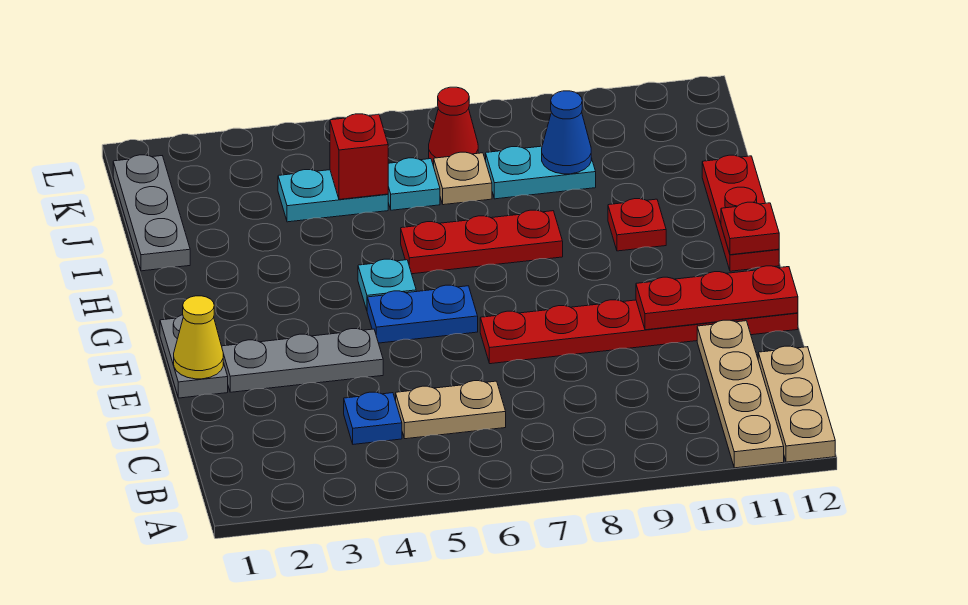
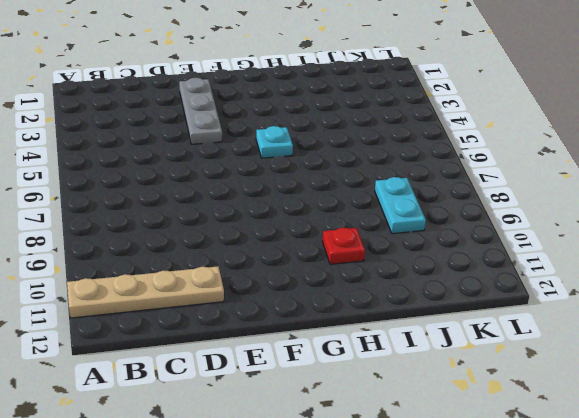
none -> tan 1x3 plate [758,346,835,462]
none -> blue 1x1 plate [344,392,402,444]
none -> tan 1x2 plate [396,381,506,439]

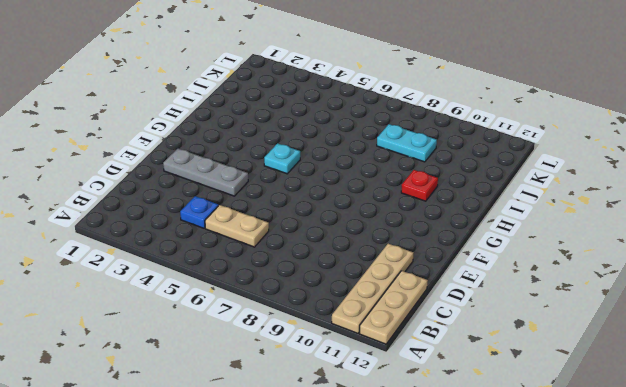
none -> grey 1x2 plate [160,315,228,398]
none -> red 1x6 plate [480,300,798,364]
none -> blue 1x2 plate [367,285,478,343]

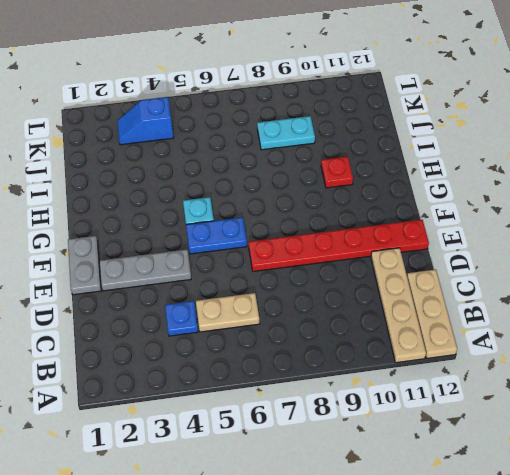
blue 1x2 slope [117,97,174,145] -> none
none -> red 1x3 plate [702,155,779,271]
none -> red 1x3 plate [401,210,563,274]
none -> grey 1x3 plate [113,155,190,271]

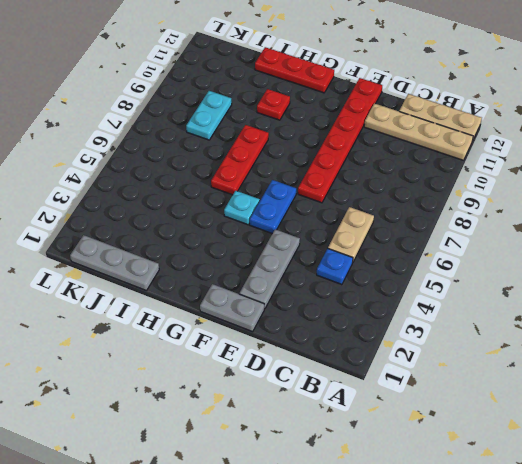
none -> cyan 1x2 plate [278,170,388,222]
none -> cyan 1x1 plate [388,158,440,210]
none -> tan 1x1 plate [434,152,492,205]

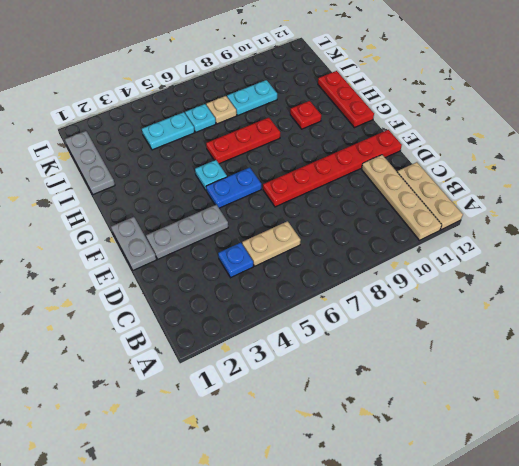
none -> red 1x1 cone [429,87,478,164]
none -> yellow 1x1 cone [174,296,223,379]
none -> red 1x3 plate [636,266,798,330]

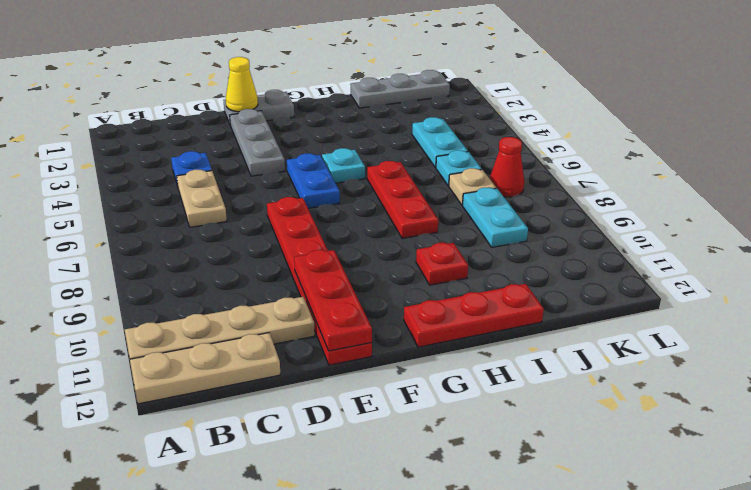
none -> red 1x1 plate [721,202,779,255]
none -> red 1x1 brick [330,114,388,199]
none -> blue 1x1 cone [542,91,591,174]

